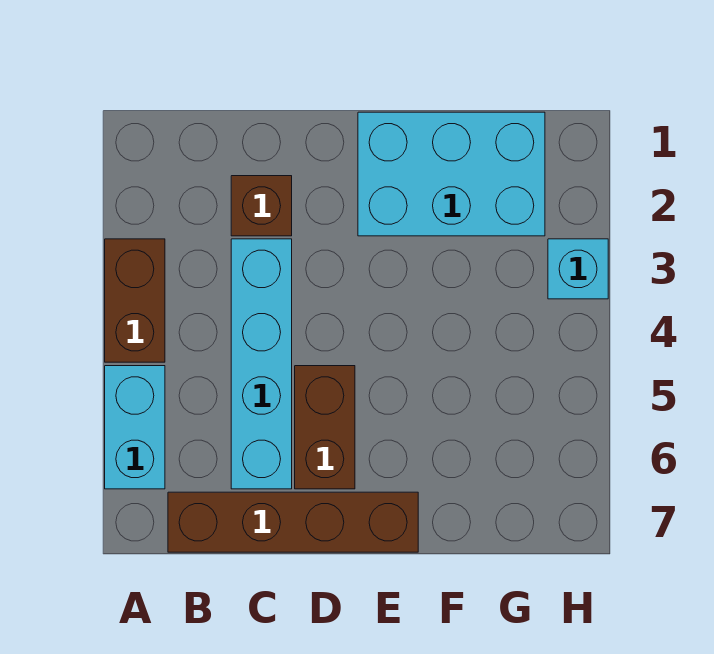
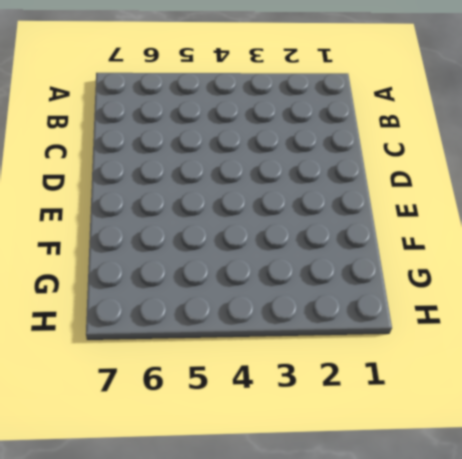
none -> brown 1x2 brick [105,239,165,362]
none -> cyan 1x2 brick [105,366,165,489]

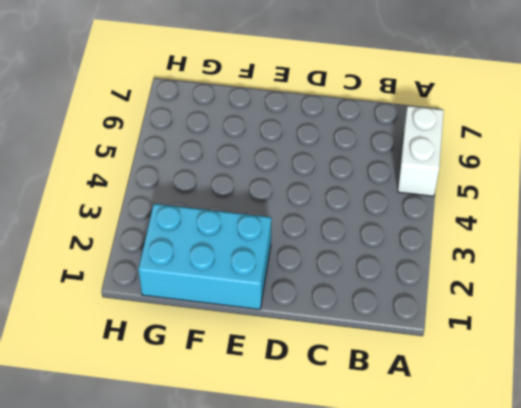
white 1x2 brick [398,106,444,196] -> cyan 1x2 brick [105,366,165,489]
none -> brown 1x2 brick [105,239,165,362]
none -> brown 1x4 brick [168,492,418,552]

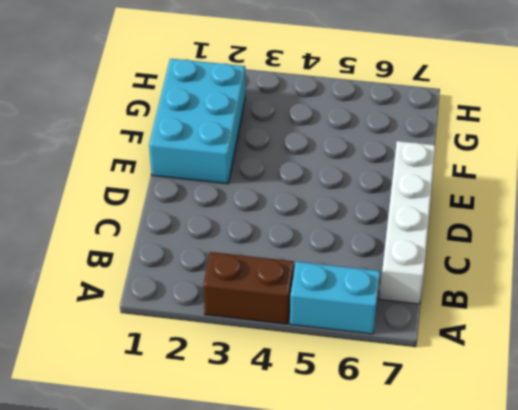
white 1x4 brick [379,141,436,304] -> brown 1x4 brick [168,492,418,552]
none -> brown 1x1 brick [231,176,292,236]
none -> cyan 1x4 brick [231,239,292,489]

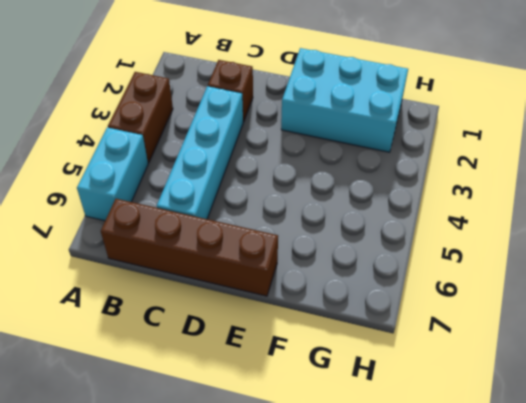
none -> brown 1x2 brick [295,366,355,489]
none -> cyan 1x1 brick [548,239,608,299]

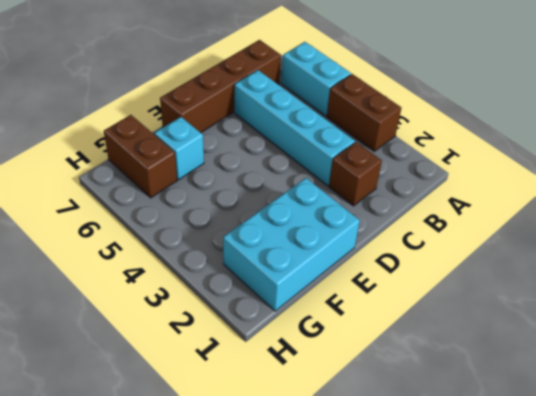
cyan 1x1 brick [155,117,204,180] -> cyan 1x1 brick moved to [548,239,608,299]
brown 1x2 brick [104,115,177,198] -> brown 1x2 brick moved to [295,366,355,489]

